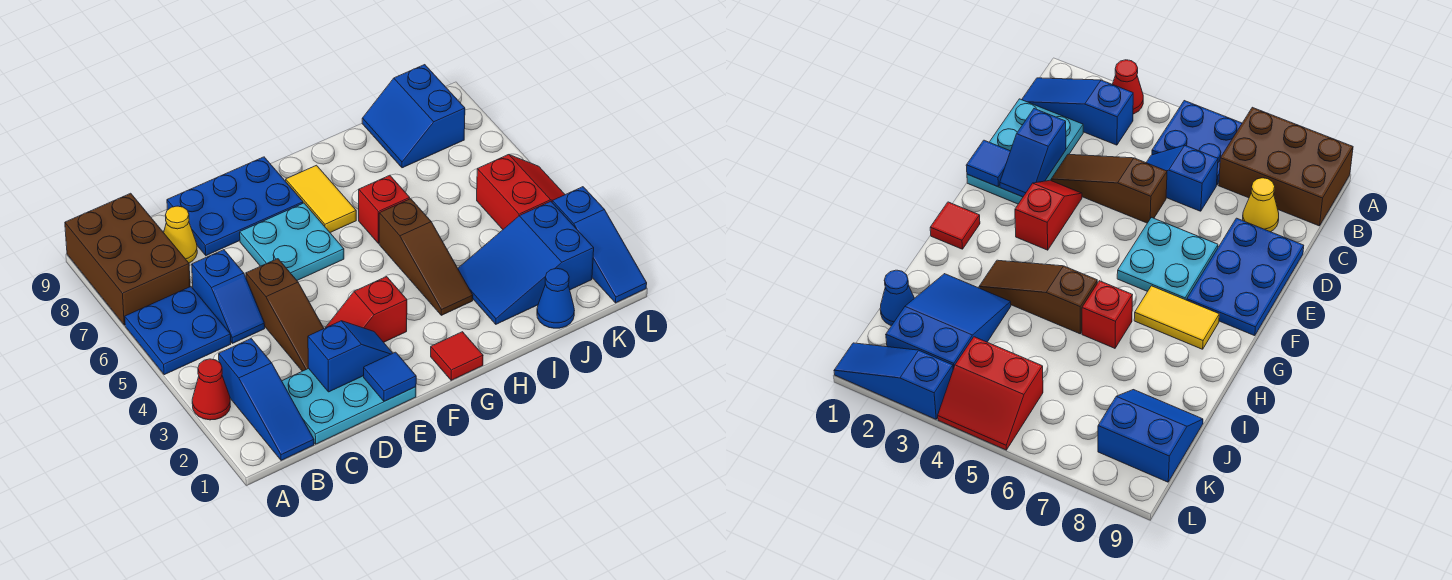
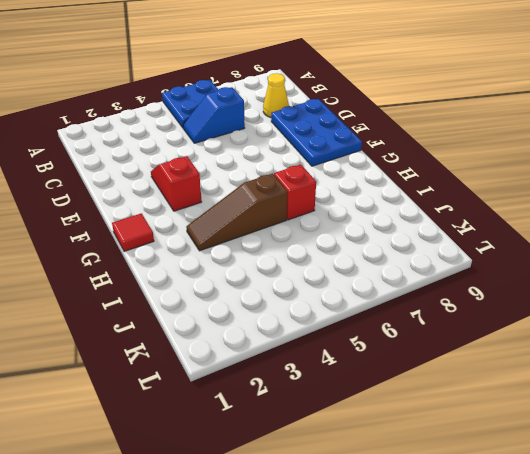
none -> red 1x1 cone [192,359,230,420]
none -> brown 2x3 brick [65,193,190,325]
none -> blue 1x3 slope [219,339,314,460]

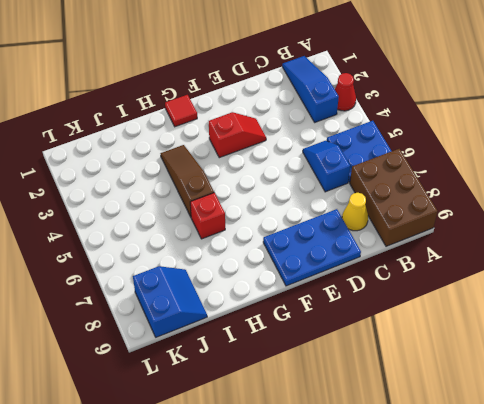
none -> cyan 2x3 plate [282,368,416,444]
none -> brown 1x3 slope [246,259,324,371]
none -> cyan 2x2 plate [240,203,344,280]

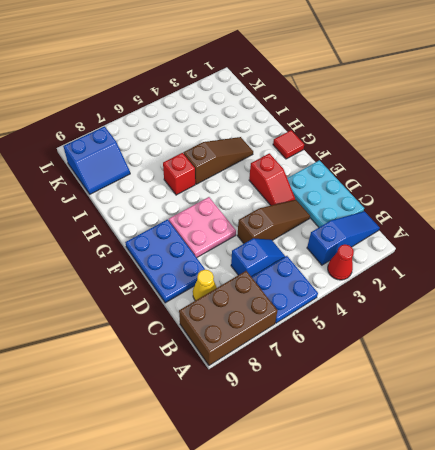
pink 2x2 plate [169,197,236,258] -> cyan 2x2 plate [240,203,344,280]
none -> yellow 1x2 tile [286,165,356,232]
none -> blue 2x3 slope [458,201,594,324]
none -> blue 1x1 cone [537,268,574,328]

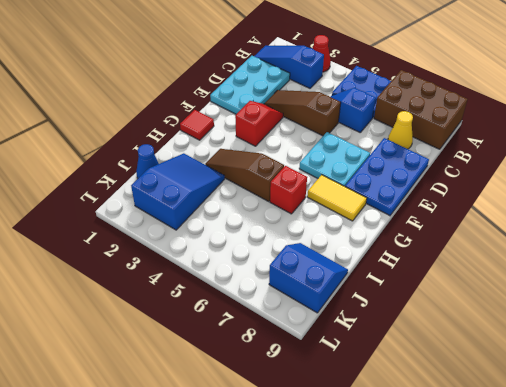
none -> red 2x2 slope [477,155,565,229]
none -> blue 1x3 slope [552,187,647,303]
none -> blue 1x2 slope [308,321,393,392]

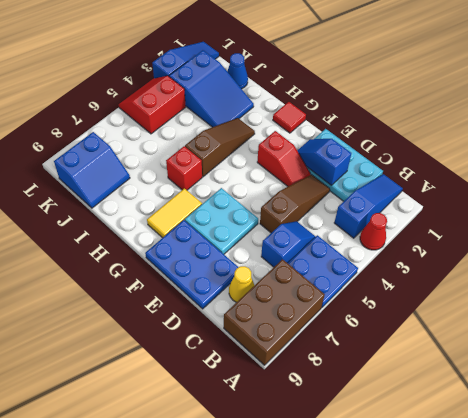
none -> blue 1x1 tile [364,352,416,401]

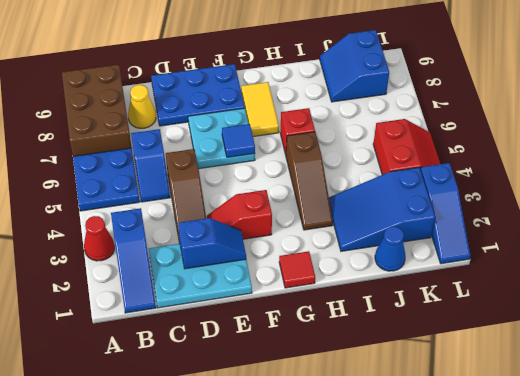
blue 1x1 tile [222,124,255,157] -> blue 1x1 tile moved to [364,352,416,401]

